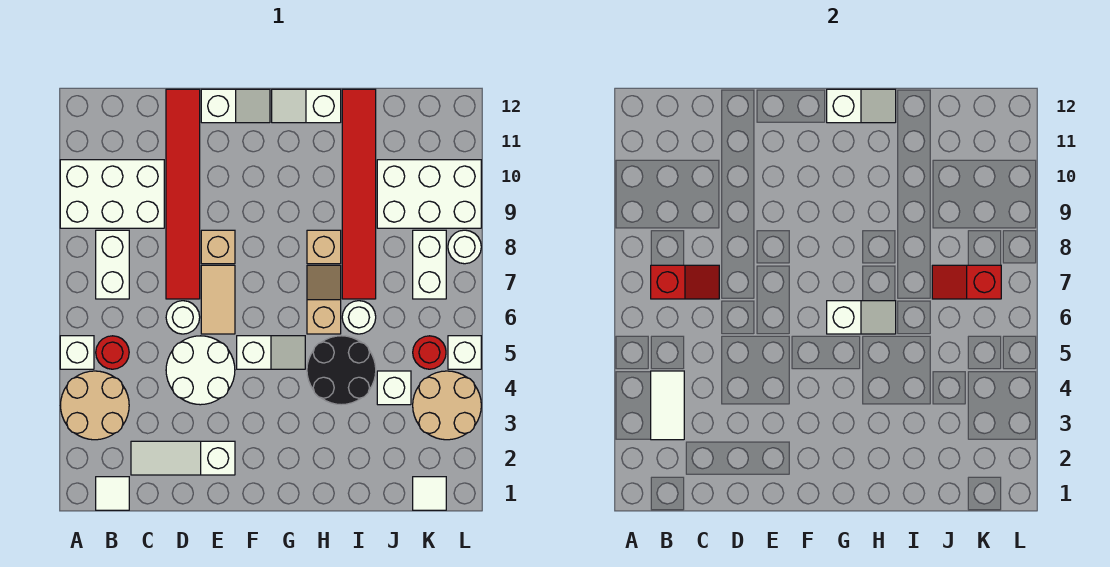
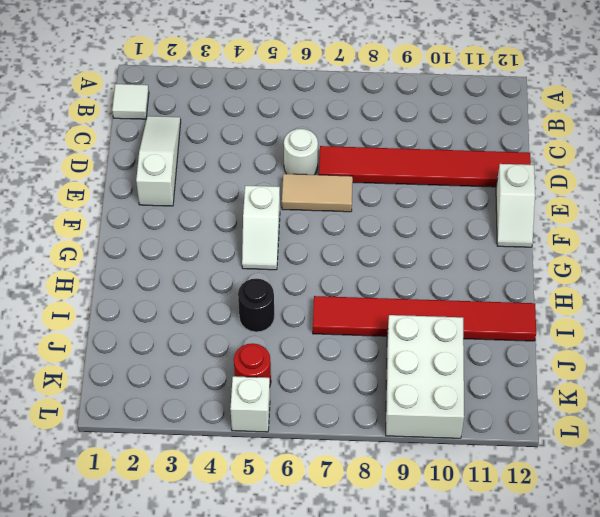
black 1x1 round brick [238,279,274,332] -> black 2x2 round brick [307,336,376,405]
none -> tan 2x2 round brick [61,371,129,440]
none -> white 1x1 brick [60,336,94,369]
none -> white 2x3 brick [60,160,164,228]
none -> red 1x1 round brick [96,336,129,369]

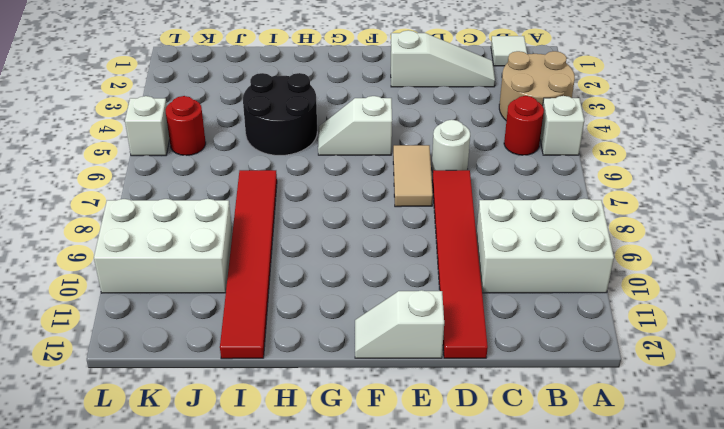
none -> white 1x2 brick [96,230,129,299]
none -> white 2x2 round brick [166,336,235,405]
none -> tan 1x1 brick [201,230,235,264]
none -> white 1x2 slope [272,89,341,123]

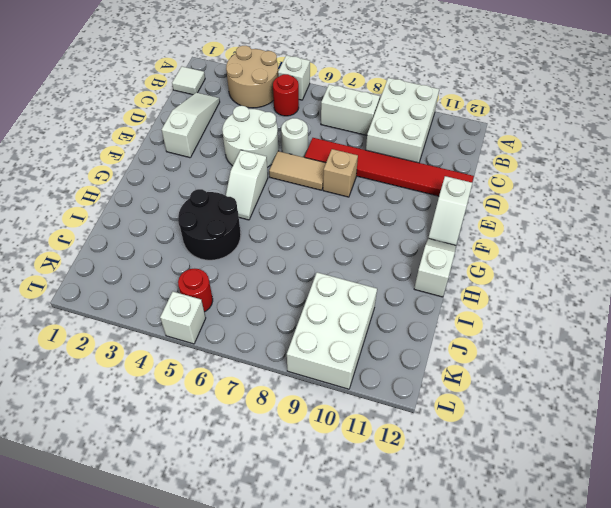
none -> tan 1x2 slope [307,265,341,334]
none -> tan 1x1 brick [307,230,341,264]
none -> white 1x1 round brick [342,301,376,334]
none -> red 1x6 tile [342,89,376,299]

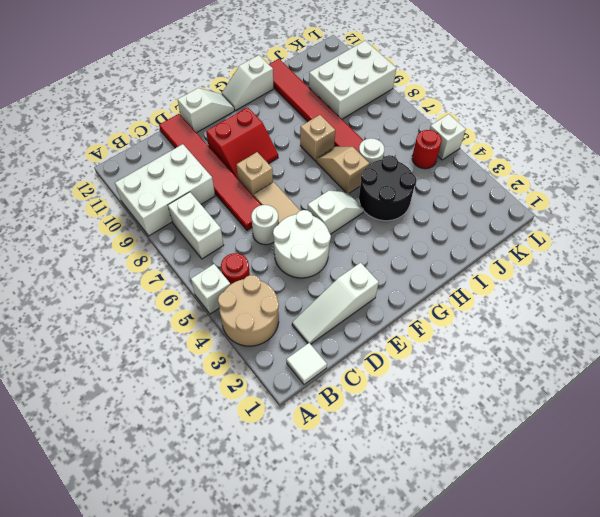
red 2x2 slope [206,107,278,179] -> none
none -> white 1x1 brick [377,371,411,405]
none -> white 1x1 tile [413,477,446,510]
none -> tan 2x2 round brick [413,371,481,440]
none -> white 1x2 brick [413,230,446,299]

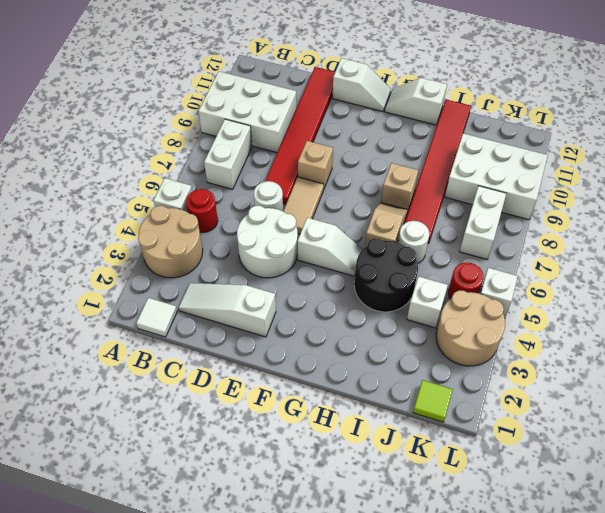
lime 1x1 tile [413,380,453,422] -> white 1x1 tile [413,477,446,510]
none -> white 1x1 round brick [448,230,481,264]
none -> white 1x2 tile [651,371,684,440]
none -> red 1x2 slope [651,265,719,299]
none -> white 1x2 slope [827,301,896,334]

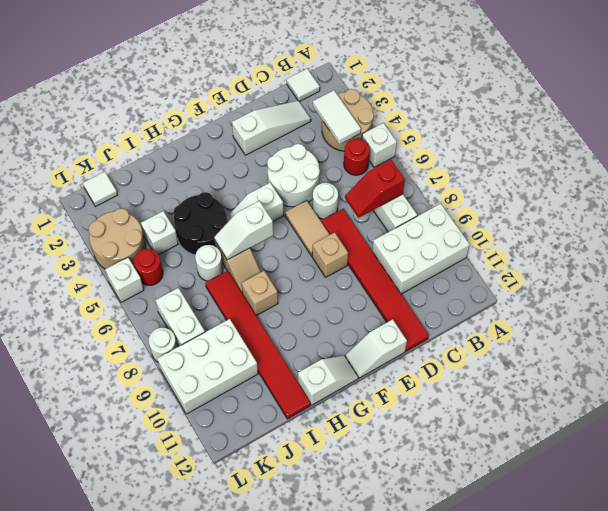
none -> white 1x2 slope [827,89,896,123]
none -> red 1x2 slope [932,265,1001,299]

